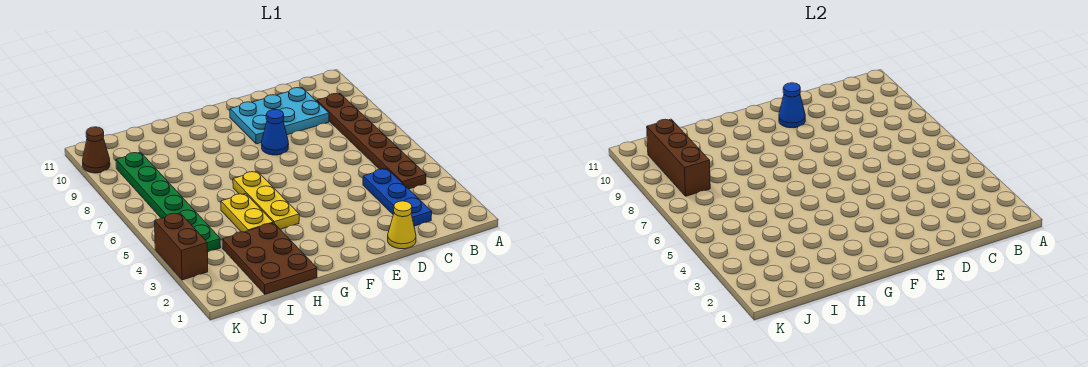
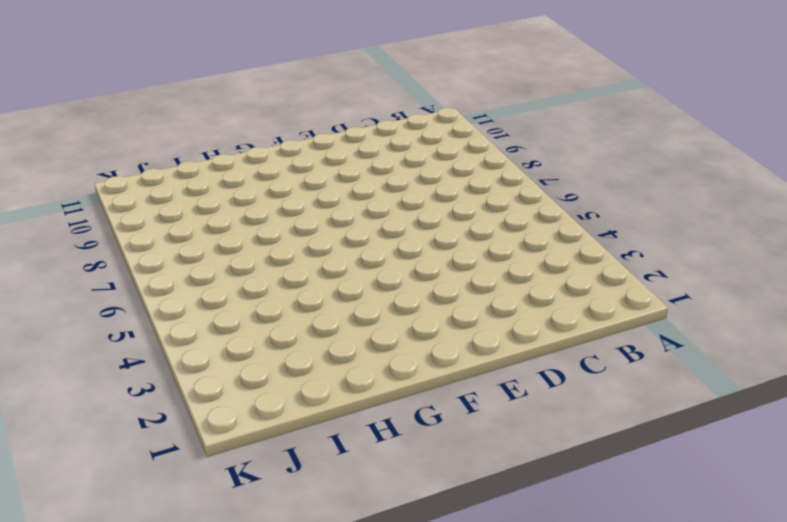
none -> brown 1x6 plate [317,94,426,189]
none -> blue 1x3 plate [363,169,432,226]
none -> cyan 2x3 plate [230,88,329,144]

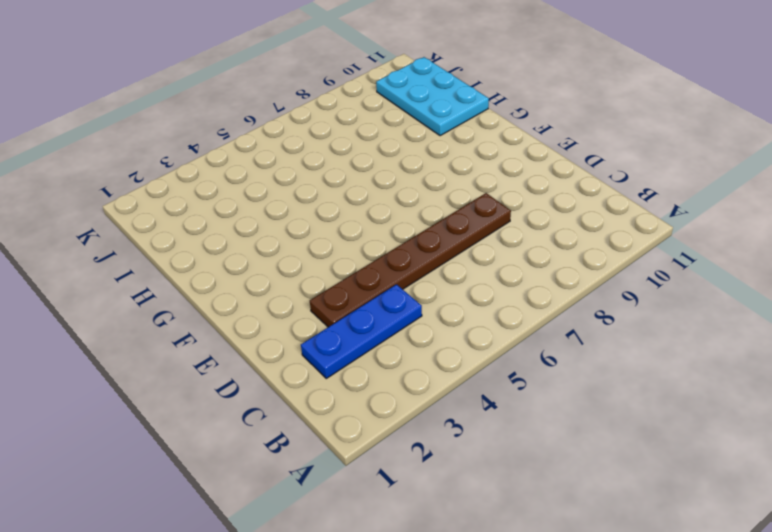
brown 1x6 plate [310,193,511,327] -> brown 1x6 plate moved to [317,94,426,189]
cyan 2x3 plate [376,57,489,136] -> cyan 2x3 plate moved to [230,88,329,144]
none -> yellow 1x1 cone [388,201,416,249]
none -> blue 1x1 cone [262,110,289,155]
none -> yellow 1x3 plate [233,171,299,229]

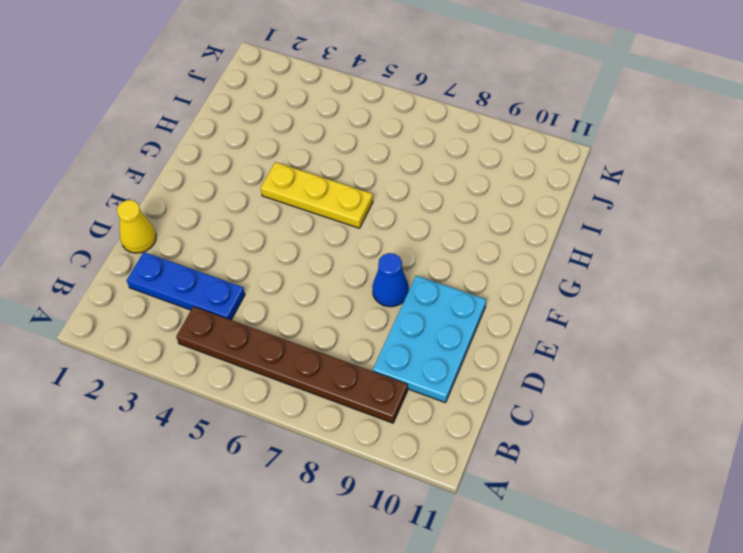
none -> brown 2x3 plate [222,223,317,294]
none -> yellow 1x2 plate [221,194,273,232]
none -> green 1x6 plate [116,152,221,252]

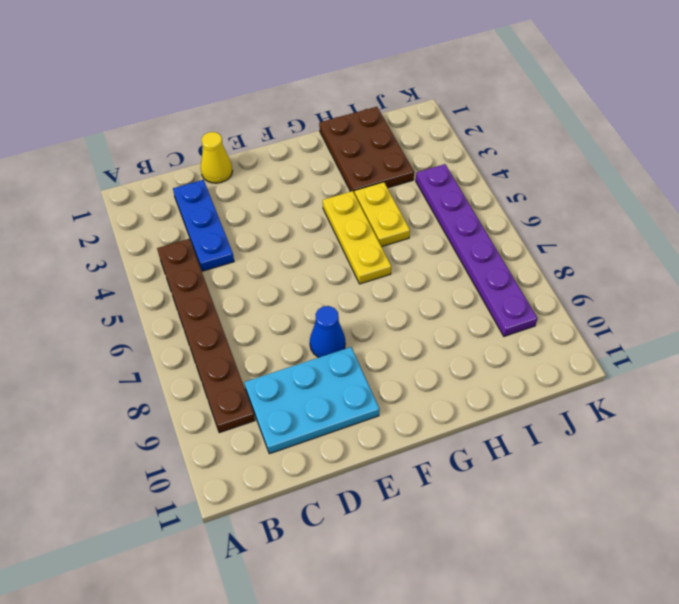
purple 1x6 plate [416,164,538,336] -> green 1x6 plate [116,152,221,252]
none -> brown 1x2 brick [155,213,208,280]
none -> brown 1x1 cone [83,127,110,173]
none -> blue 1x1 cone [779,83,805,128]

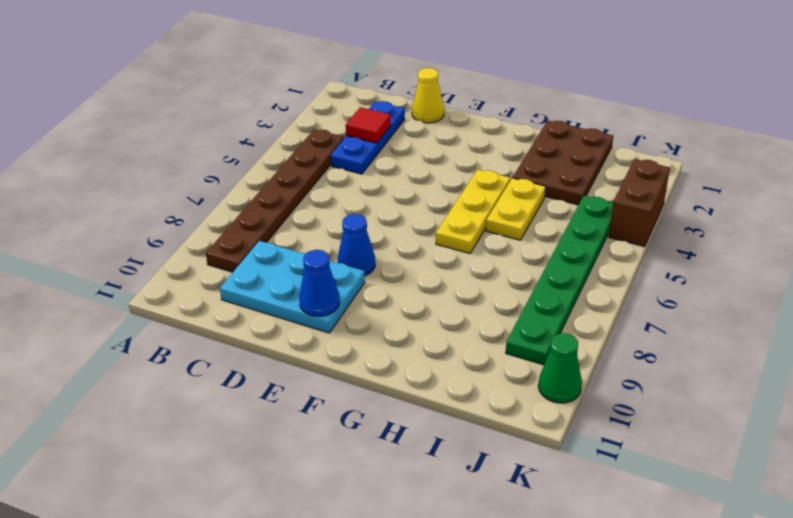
red 1x1 tile [346,107,391,143] -> none
green 1x1 cone [538,333,582,403] -> brown 1x1 cone [83,127,110,173]
none -> brown 1x3 brick [647,119,710,196]

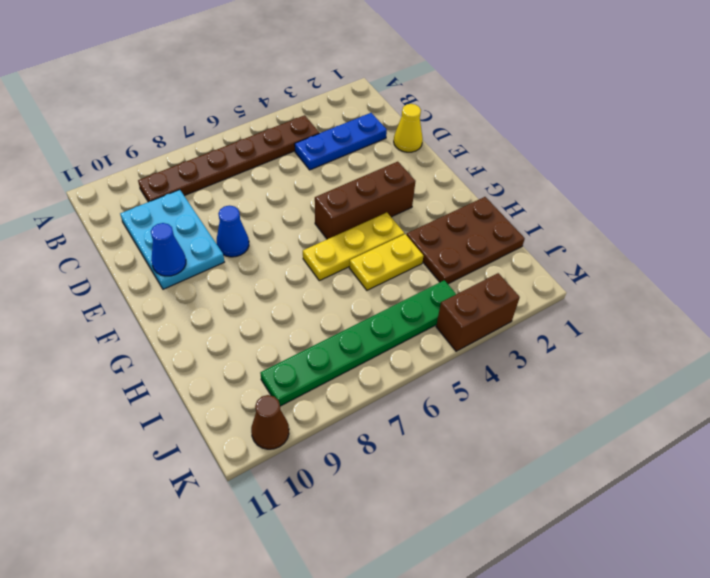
brown 1x3 brick [315,161,416,239] -> brown 1x3 brick moved to [647,119,710,196]

